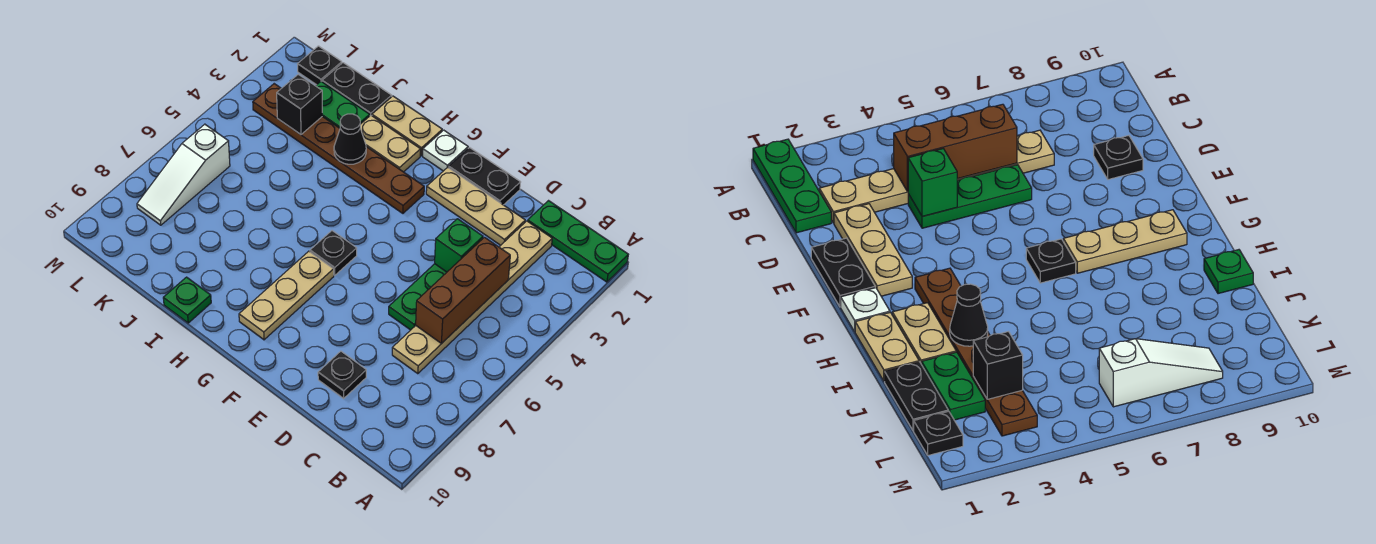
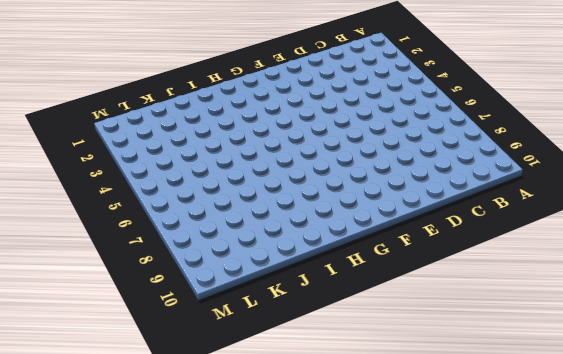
none -> green 1x3 plate [528,201,628,282]
none -> tan 1x6 plate [392,221,552,374]
none -> tan 1x3 plate [426,167,525,245]

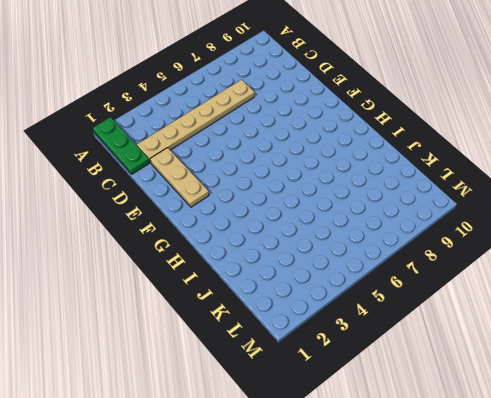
none -> green 1x3 plate [389,264,447,330]
none -> black 1x1 plate [318,351,366,398]
none -> black 1x2 plate [449,148,521,205]

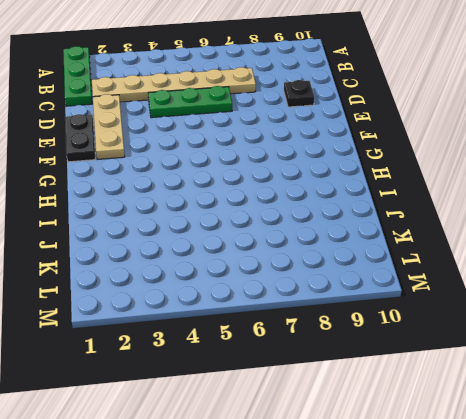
none -> white 1x1 plate [423,130,468,171]
none -> brown 1x6 plate [253,84,424,213]
none -> black 1x1 plate [310,231,357,275]

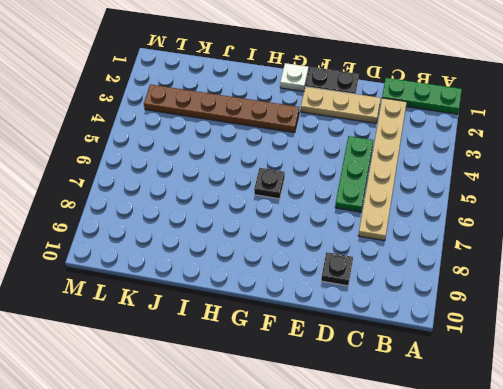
none -> tan 1x3 plate [239,251,334,340]
none -> tan 1x2 plate [372,96,442,156]
none -> tan 1x2 plate [360,115,421,172]

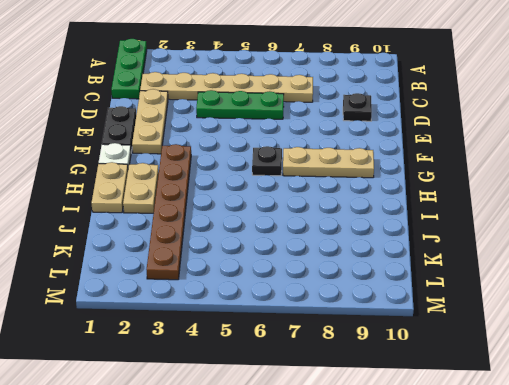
none -> green 1x1 plate [163,277,211,323]
none -> black 1x2 plate [322,63,392,115]
none -> green 1x2 plate [316,82,370,128]

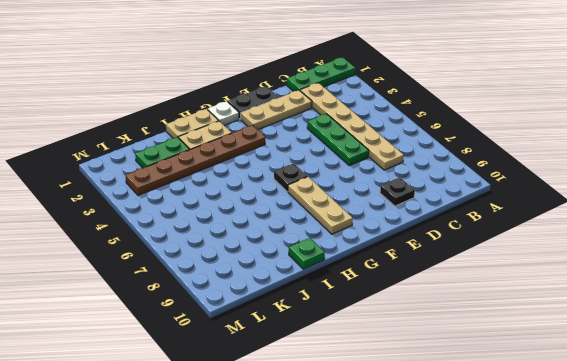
none -> black 1x2 plate [322,63,392,115]
none -> black 1x1 plate [298,46,342,85]
none -> white 1x3 slope [137,124,230,225]

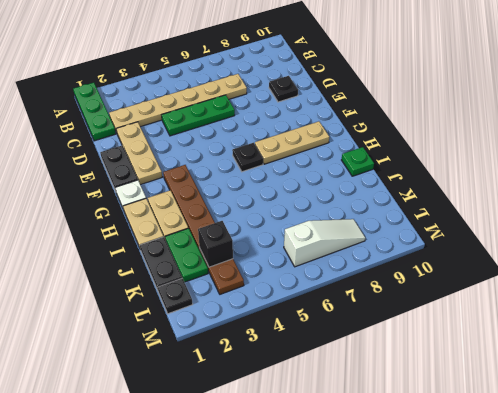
none -> brown 1x3 brick [416,237,510,343]
none -> green 1x1 brick [435,219,483,272]
none -> black 1x1 cone [334,114,366,164]

